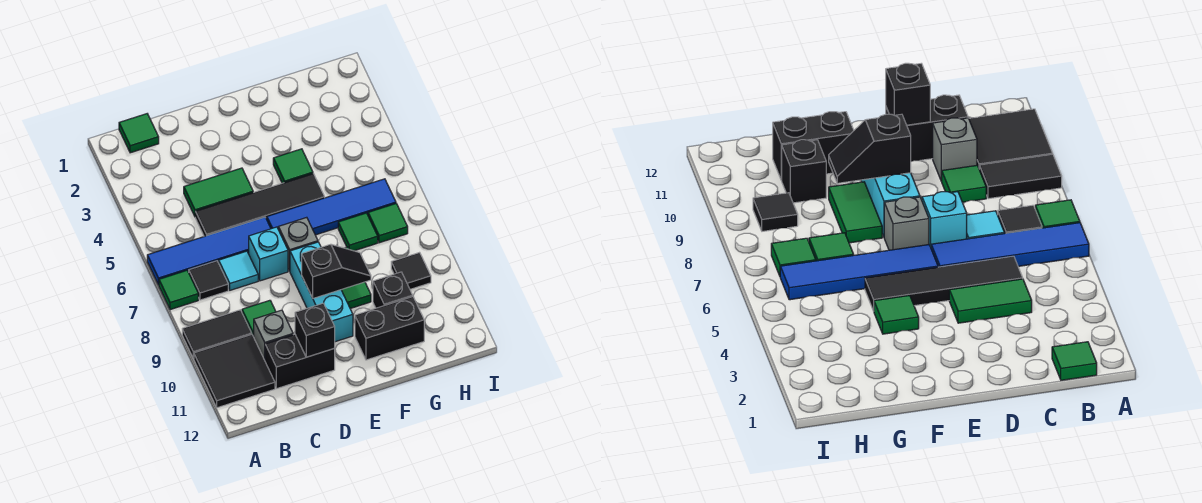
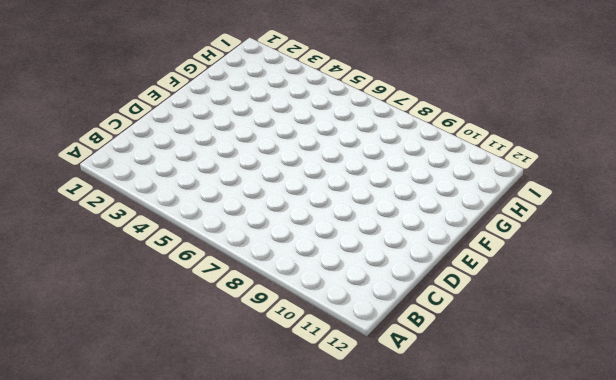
none -> blue 1x4 tile [147,217,271,285]
none -> green 1x1 tile [159,270,198,310]
none -> black 1x2 tile [182,310,252,359]

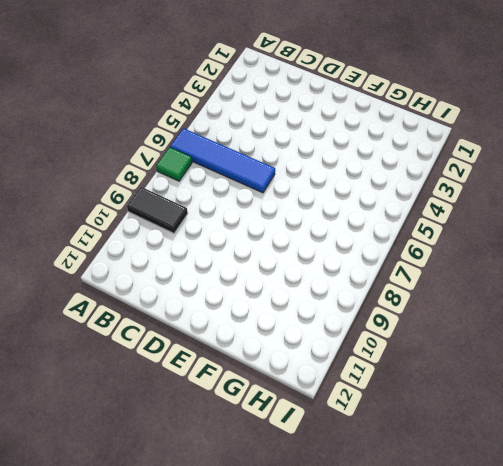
none -> black 2x2 tile [194,334,275,408]
none -> green 1x1 tile [119,114,159,153]
none -> black 1x1 tile [189,261,228,300]

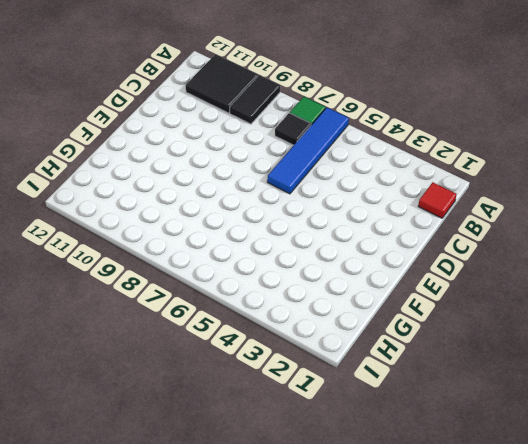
red 1x1 tile [418,182,456,218] -> green 1x1 tile [119,114,159,153]
none -> green 1x2 tile [184,168,253,216]
none -> black 1x4 tile [195,174,325,236]
none -> cyan 1x1 tile [219,251,258,290]

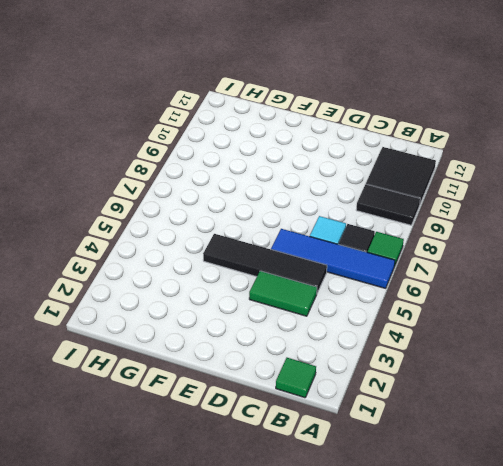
none -> green 1x1 tile [242,300,276,337]
none -> grey 1x1 brick [254,310,293,360]
none -> black 1x2 brick [265,334,335,389]

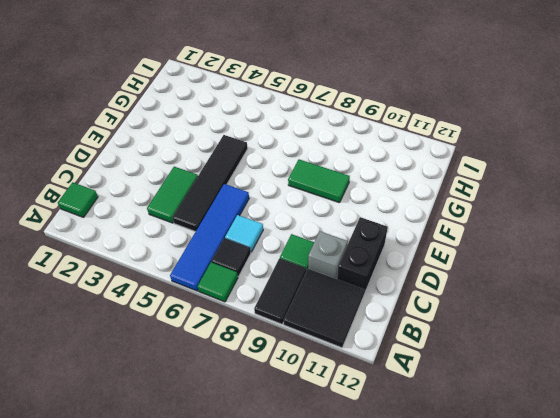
none -> cyan 1x1 brick [249,227,288,281]
none -> blue 1x4 tile [267,179,396,235]
none -> grey 1x1 brick [278,217,318,271]

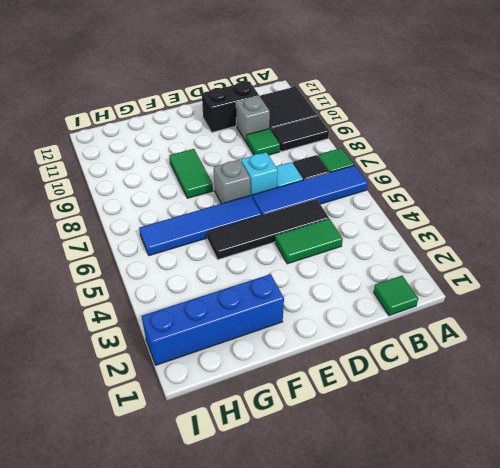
blue 1x4 brick [141,274,284,365] -> none
none -> cyan 1x3 brick [290,242,353,342]
none -> green 1x1 tile [273,149,313,183]
none -> black 1x2 brick [355,297,424,360]

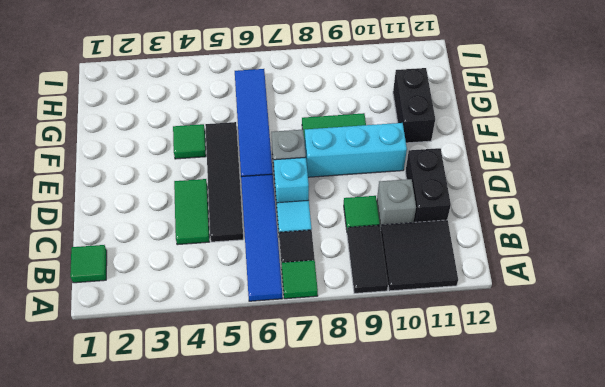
none -> green 1x1 tile [338,213,378,251]
none -> black 1x1 brick [373,272,413,308]
none -> green 1x1 tile [368,204,408,243]

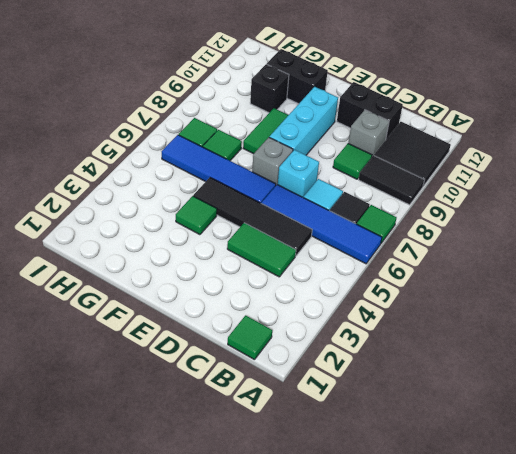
none -> black 1x1 tile [391,253,431,289]
none -> black 1x1 brick [295,303,335,357]
none -> black 1x2 slope [302,244,371,298]

